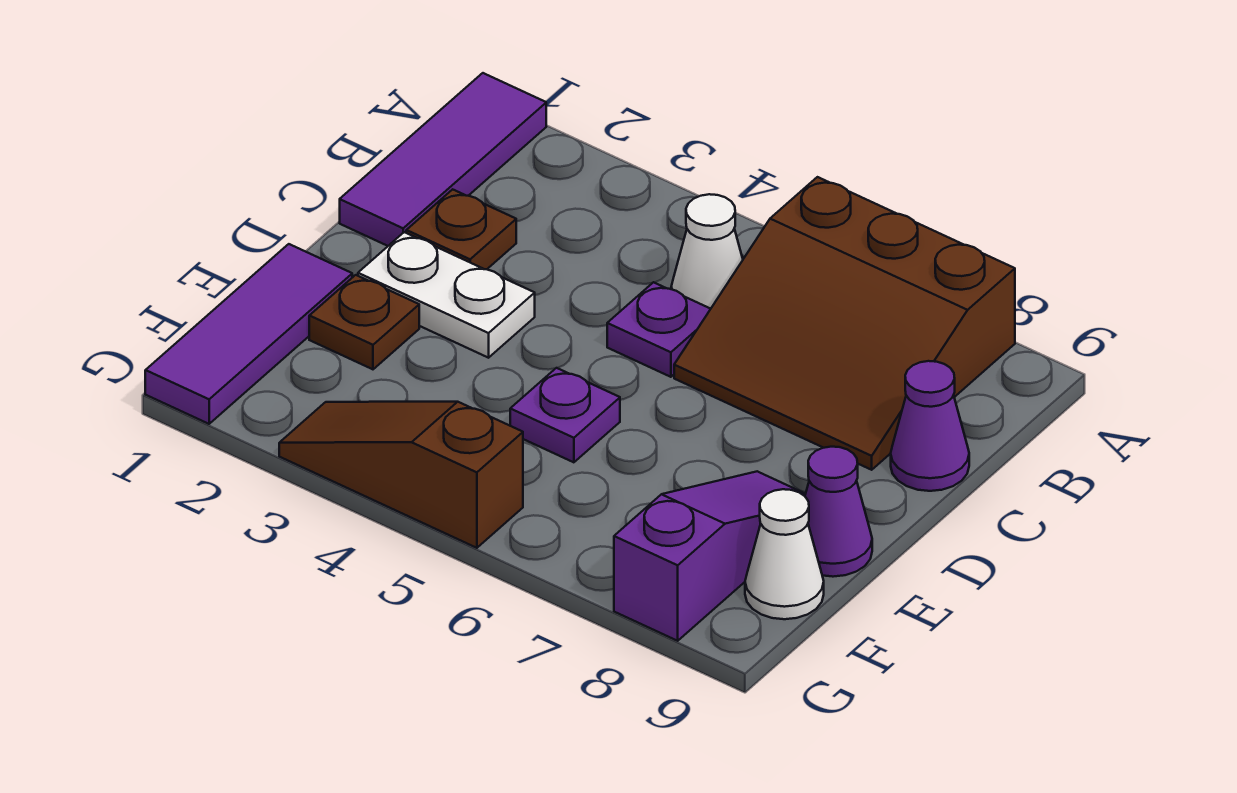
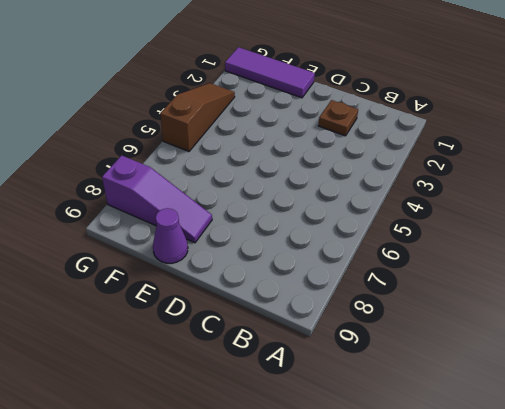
none -> purple 1x3 tile [340,73,546,246]
none -> brown 3x3 slope [674,177,1015,470]
none -> white 1x1 cone [671,194,743,309]

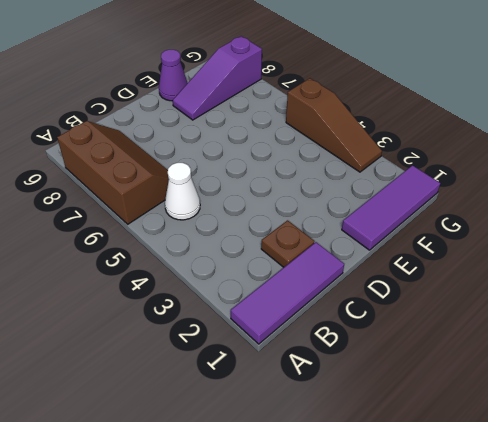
brown 2x3 slope [57,121,169,224] -> brown 3x3 slope [674,177,1015,470]
none -> purple 1x1 plate [607,282,710,377]
none -> purple 1x1 cone [891,361,969,491]
none -> white 1x2 plate [358,232,535,358]

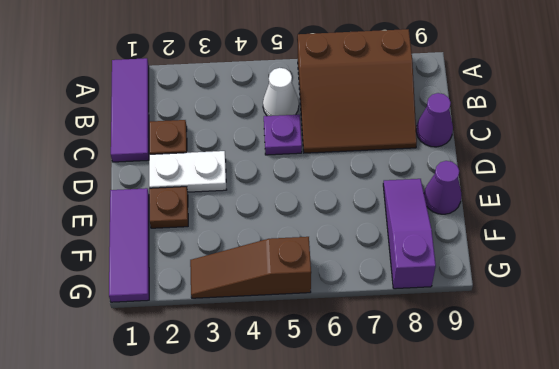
none -> purple 1x1 plate [510,368,620,462]
none -> white 1x1 cone [745,489,824,619]

